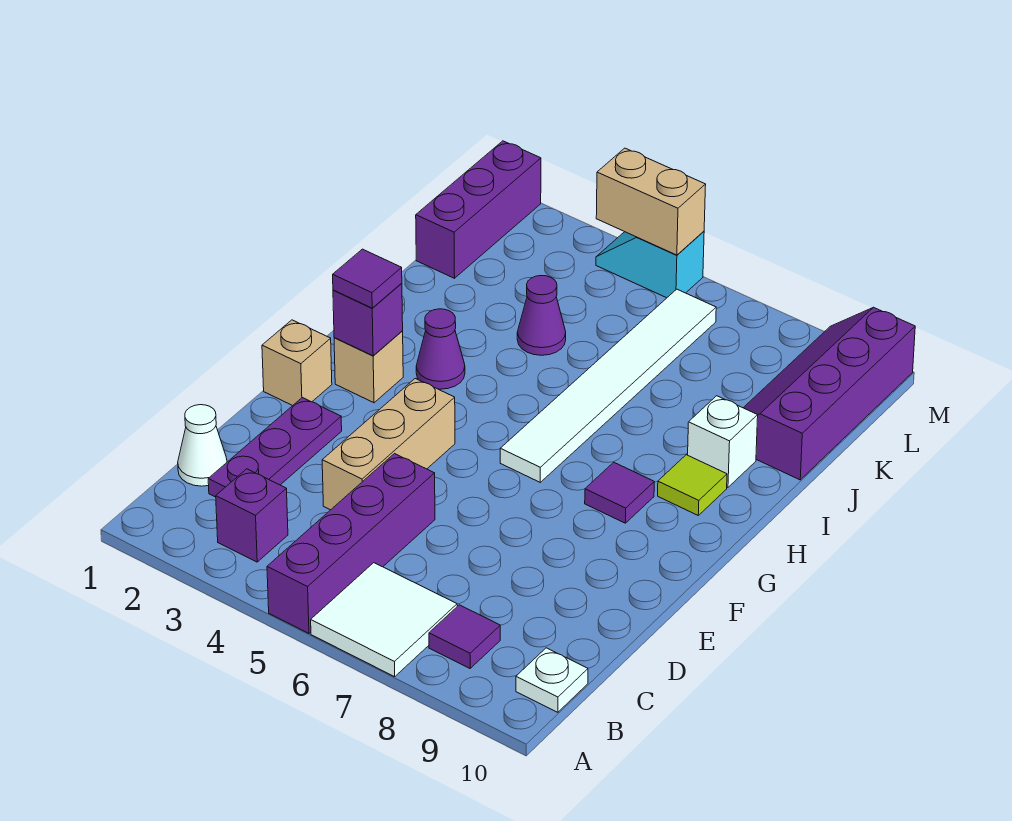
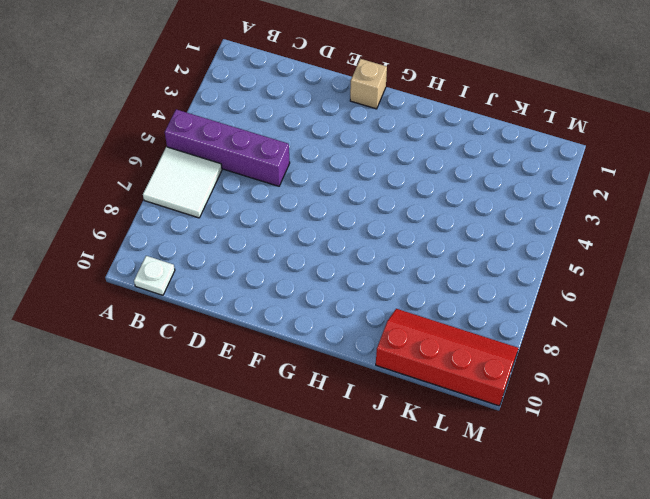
red 2x4 slope [376,309,518,406] -> purple 2x4 slope [744,307,915,480]
none -> purple 1x1 brick [216,469,288,562]
none -> purple 1x1 tile [429,605,500,668]
none -> white 1x1 cone [178,405,227,486]

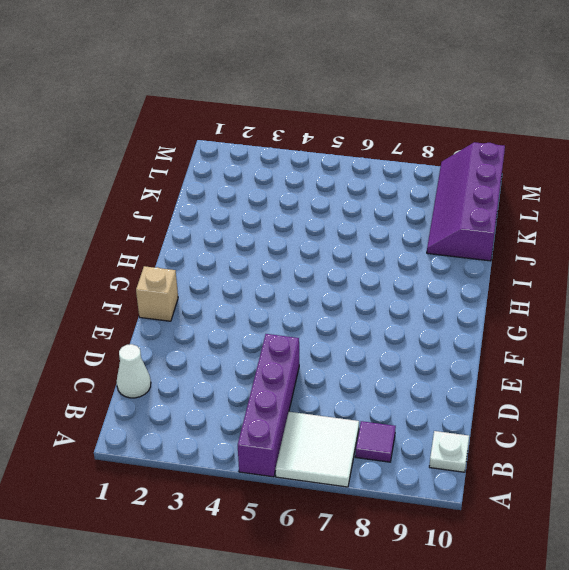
none -> purple 1x1 brick [216,469,288,562]
none -> purple 1x3 plate [208,398,342,497]
none -> tan 1x3 brick [322,379,455,510]

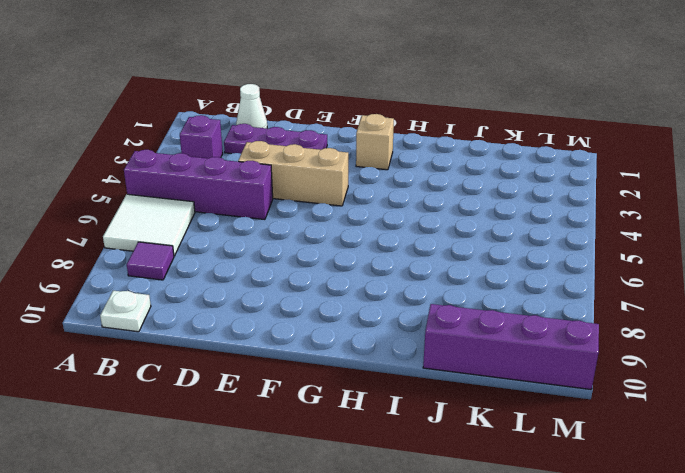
none -> tan 1x1 brick [262,320,332,406]
none -> white 1x6 tile [500,289,716,482]
none -> purple 1x1 tile [585,462,654,523]

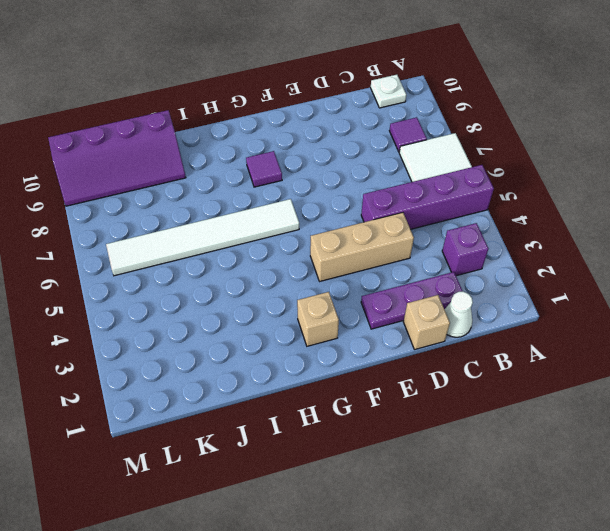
tan 1x1 brick [404,295,450,350] -> tan 1x1 brick moved to [262,320,332,406]
none -> purple 1x1 cone [416,309,465,389]
none -> lime 1x1 tile [658,455,727,515]
none -> white 1x1 brick [688,396,758,487]

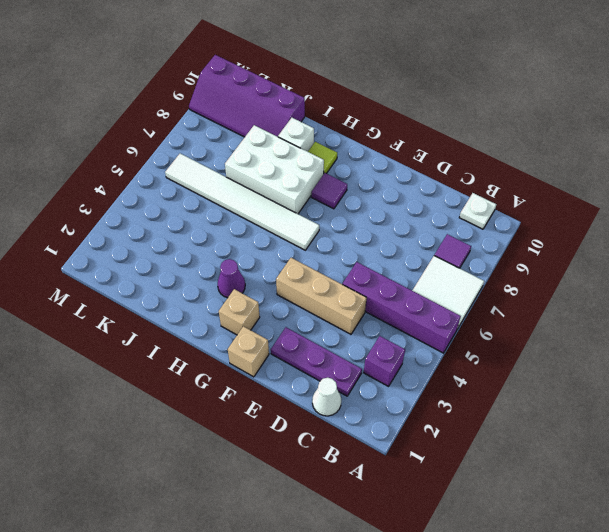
white 2x3 brick [225,125,324,214] -> none
none -> purple 1x1 cone [517,276,566,355]
none -> purple 1x3 brick [416,141,541,278]
none -> cyan 1x2 slope [596,231,704,298]

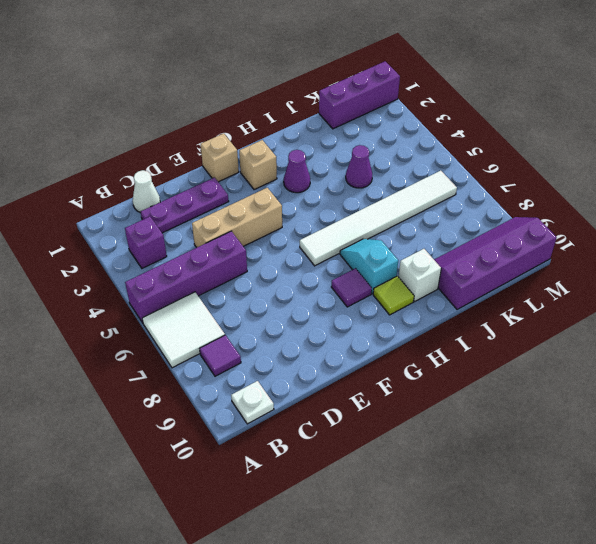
cyan 1x2 slope [340,239,398,294] -> cyan 1x2 slope moved to [596,231,704,298]
none -> purple 1x1 brick [333,283,403,356]
none -> tan 1x2 brick [596,148,706,255]
none -> purple 1x1 tile [333,249,402,308]

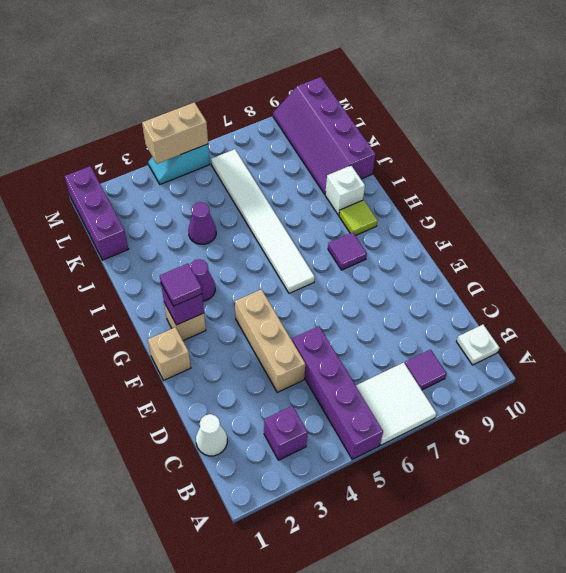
none -> purple 1x3 plate [208,398,342,497]

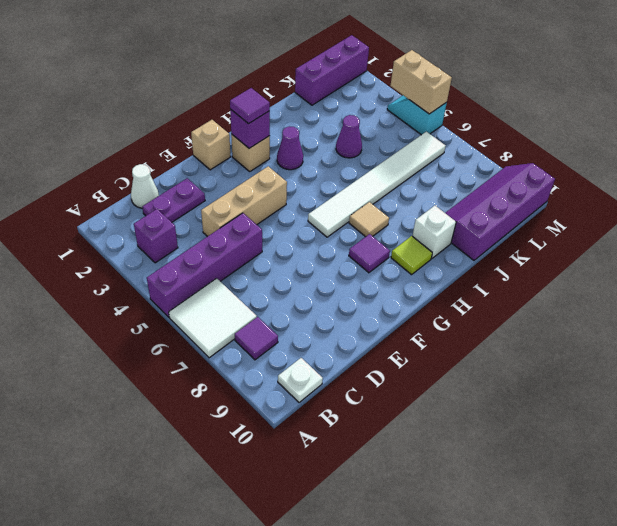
purple 1x2 plate [142,178,205,222] -> purple 1x3 plate [208,398,342,497]
tan 1x1 tile [349,202,389,237] -> none

